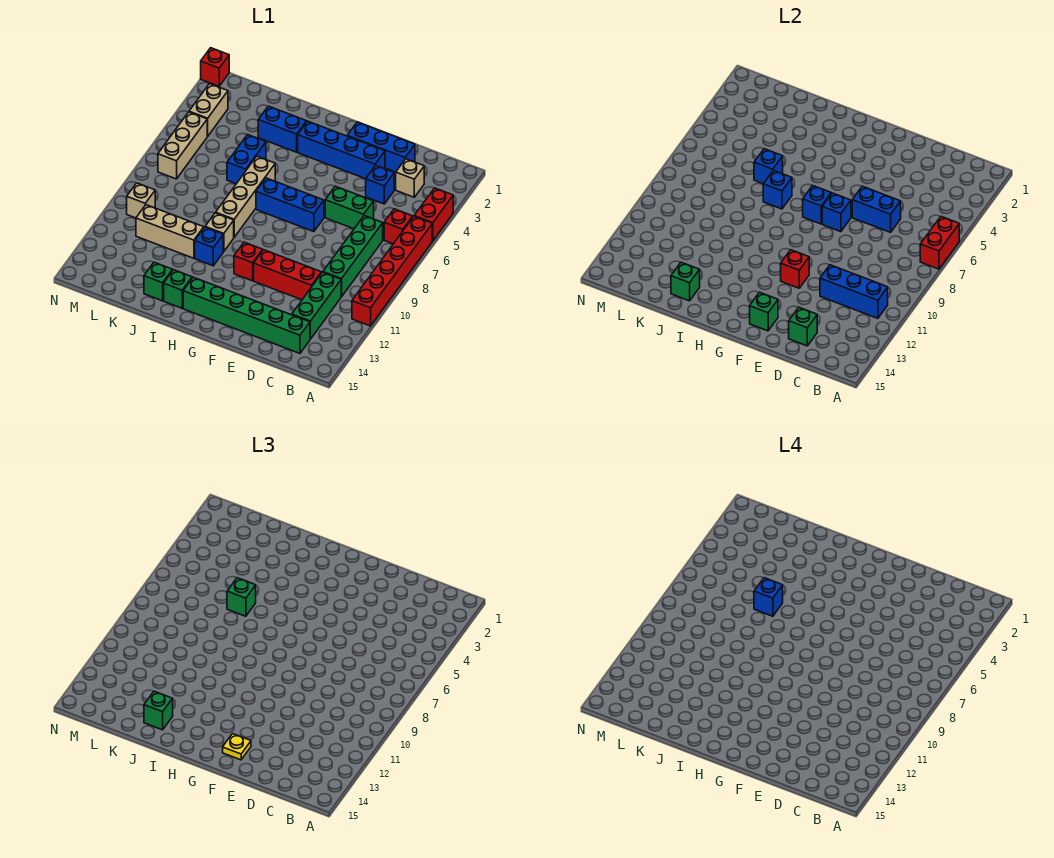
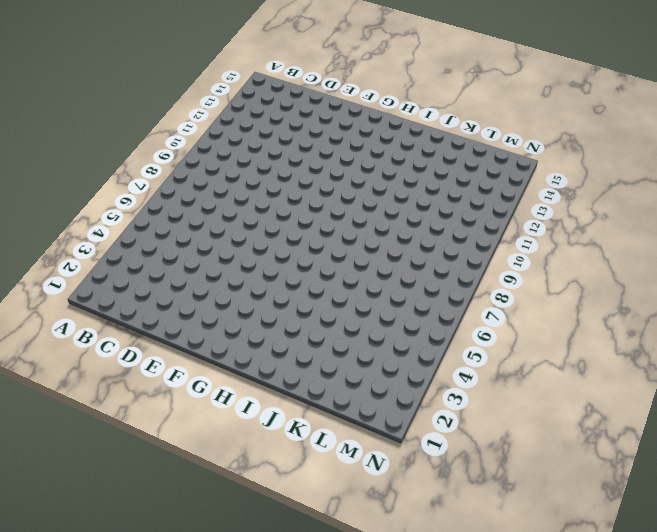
none -> red 1x2 brick [414,188,453,241]
none -> red 1x6 brick [352,217,432,326]
none -> red 1x1 brick [384,209,413,244]
none -> tan 1x1 brick [396,159,424,197]

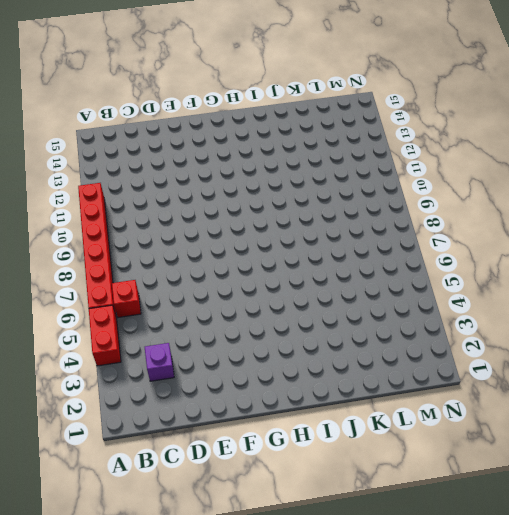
purple 1x1 brick [145,343,174,381] -> tan 1x1 brick [396,159,424,197]
none -> green 1x4 brick [323,216,383,296]
none -> green 1x3 brick [292,272,342,339]
none -> green 1x6 brick [183,277,310,353]
none -> blue 1x3 brick [347,122,415,172]

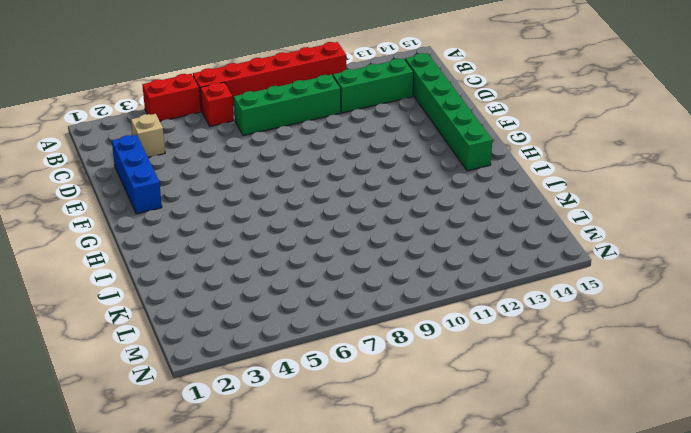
none -> blue 1x1 brick [366,166,394,204]
none -> green 1x2 brick [325,186,374,229]
none -> red 1x3 brick [254,250,322,300]
none -> blue 1x4 brick [298,121,385,179]

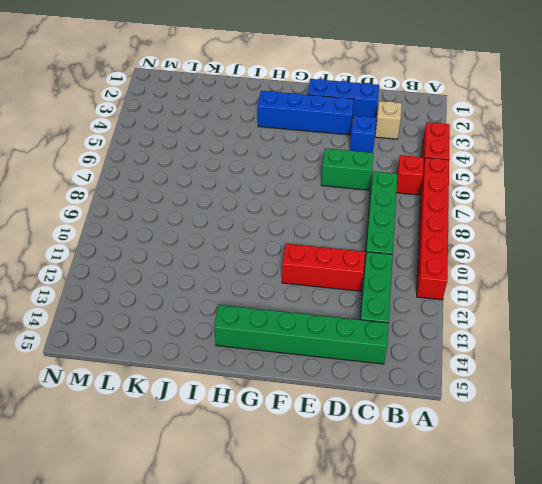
none -> blue 1x3 brick [256,178,324,232]
none -> red 1x1 brick [234,242,263,281]
none -> blue 1x2 brick [258,106,307,152]
none -> tan 1x4 brick [216,156,275,237]

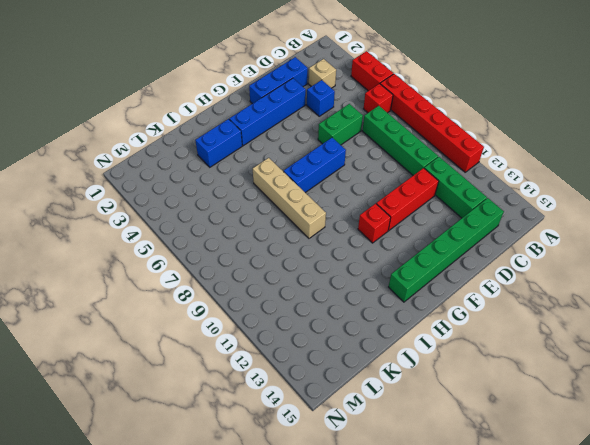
none -> tan 1x1 brick [205,213,234,252]
none -> blue 1x1 brick [195,227,223,266]
none -> green 1x1 brick [164,270,192,308]
none -> blue 1x2 brick [227,135,266,184]

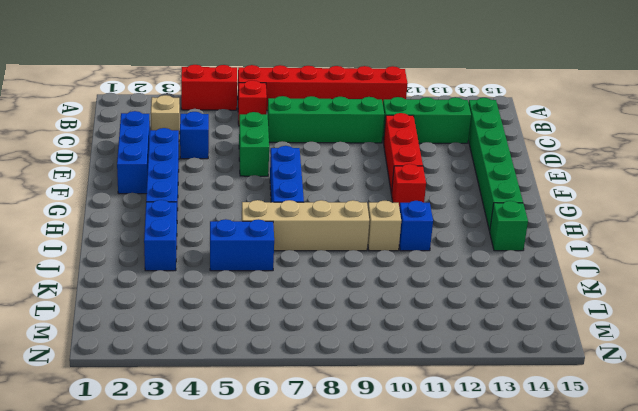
none -> tan 1x3 brick [136,205,204,258]
none -> green 1x1 brick [144,262,173,301]
none -> tan 1x2 brick [189,84,228,136]
none -> tan 1x3 brick [158,112,207,179]

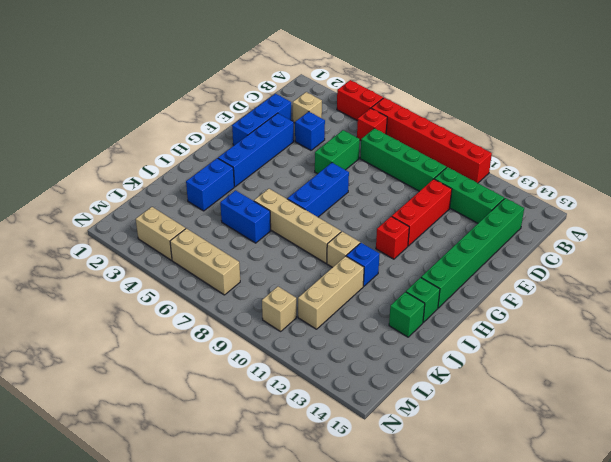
none -> red 1x1 brick [201,48,229,86]
none -> red 1x2 brick [920,217,959,269]
none -> blue 1x3 brick [820,265,888,318]
none -> blue 1x2 brick [852,186,901,232]

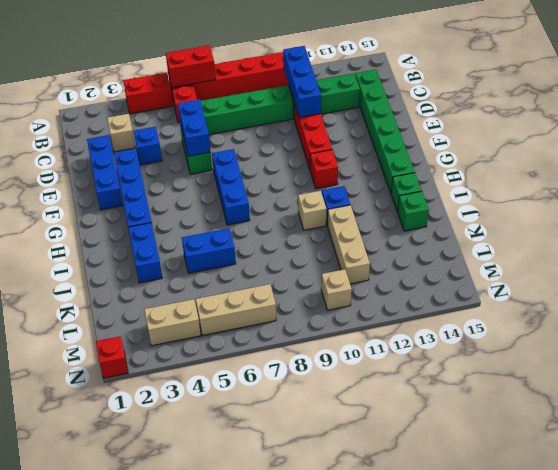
none -> tan 1x4 brick [216,156,275,237]
none -> green 1x1 brick [789,307,817,346]
none -> blue 1x1 brick [822,193,851,232]
none -> red 1x1 brick [781,250,809,288]

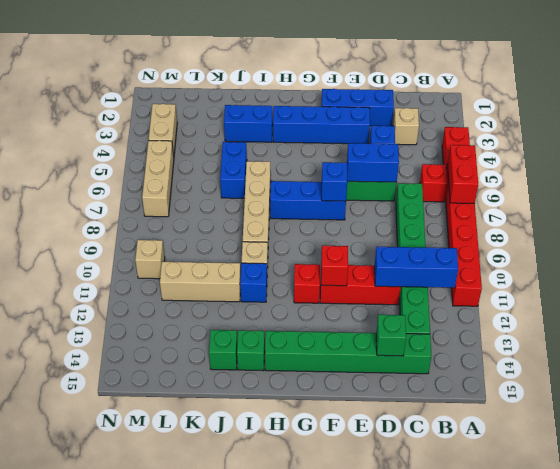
none -> red 1x1 brick [201,48,229,86]
none -> green 1x1 brick [750,292,778,331]
none -> blue 1x1 brick [803,185,831,224]
none -> blue 1x1 brick [763,170,792,209]

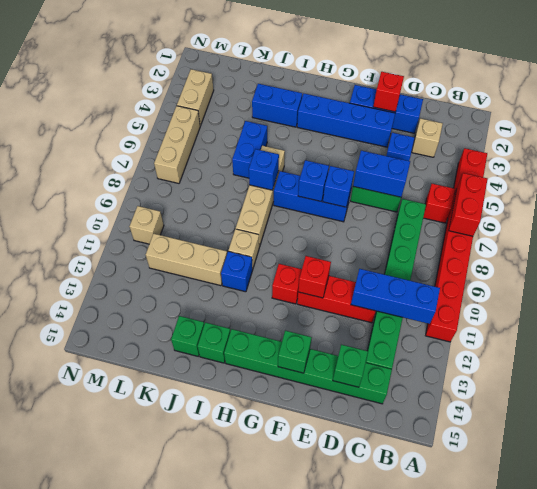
red 1x1 brick [373,72,404,112] -> red 1x1 brick moved to [201,48,229,86]
none -> blue 1x1 brick [754,149,783,184]
none -> green 1x1 brick [671,262,700,301]
none -> yellow 1x1 plate [223,734,251,760]
none -> green 1x1 brick [227,578,256,616]

